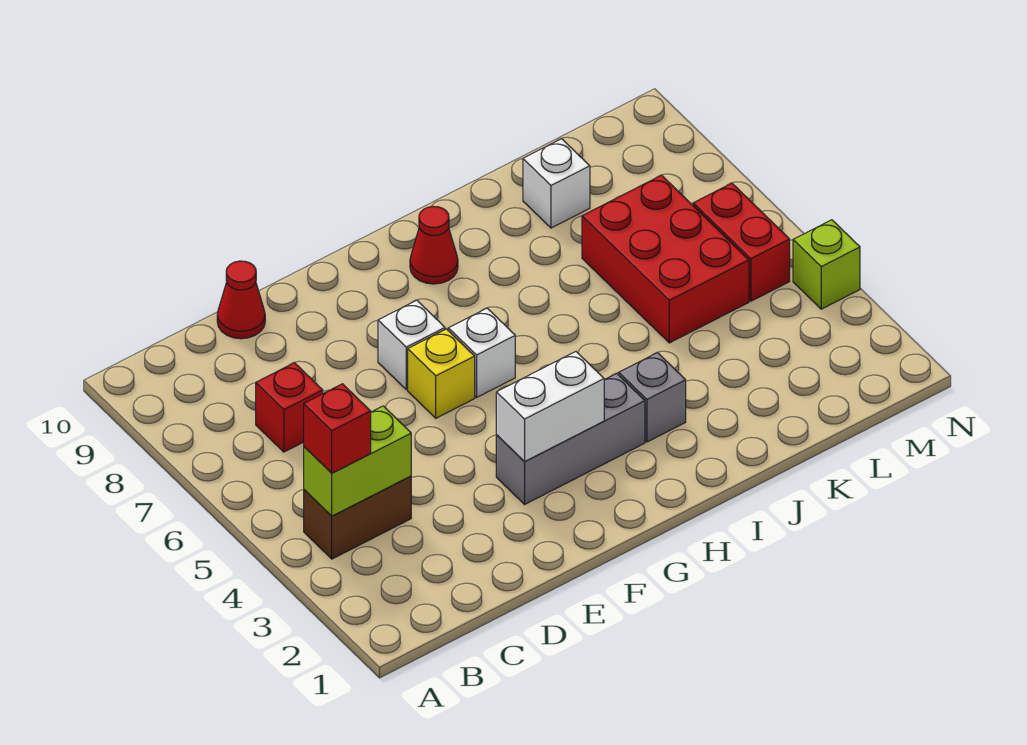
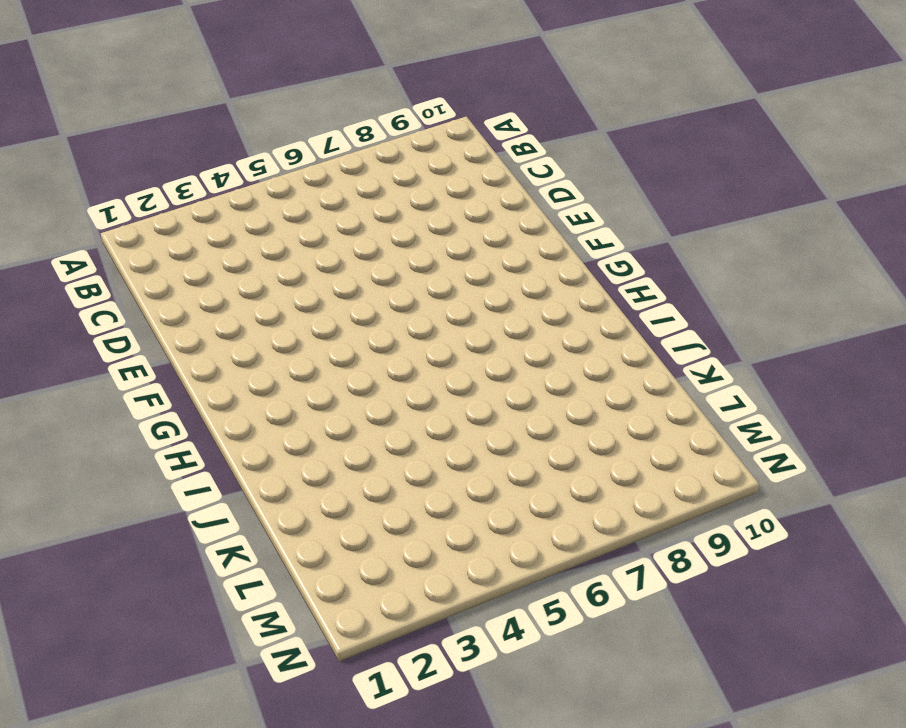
none -> brown 1x2 brick [304,476,411,559]
none -> red 1x1 brick [256,363,323,452]
none -> red 1x1 cone [217,261,265,339]

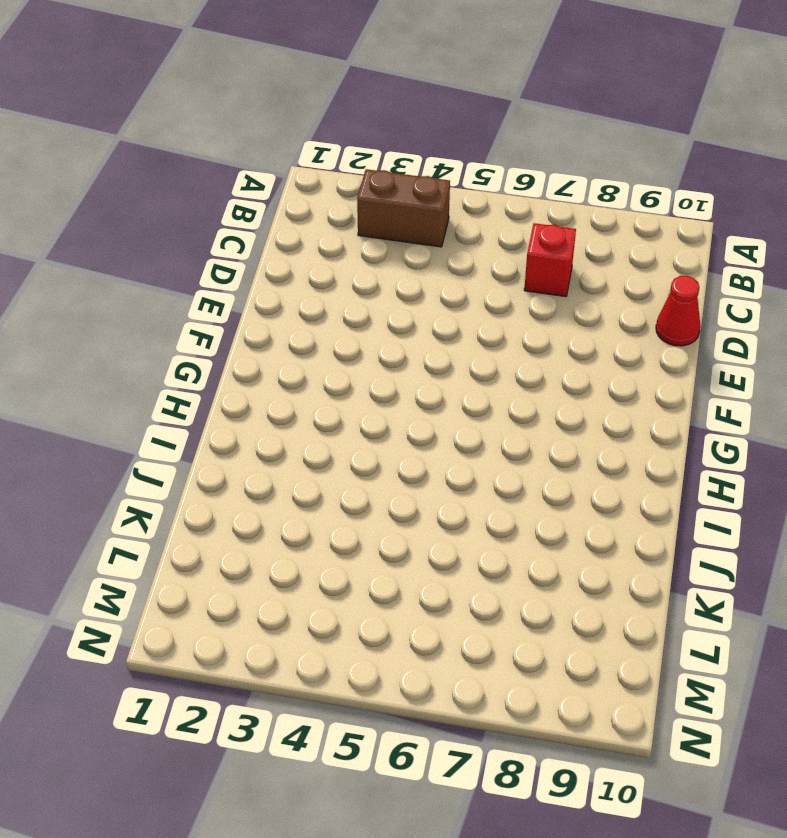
brown 1x2 brick [357,169,450,247] -> brown 1x2 brick turned to [304,476,411,559]
none -> grey 1x3 brick [496,374,645,504]
none -> yellow 1x1 brick [408,329,475,418]
none -> white 1x1 brick [378,300,445,390]

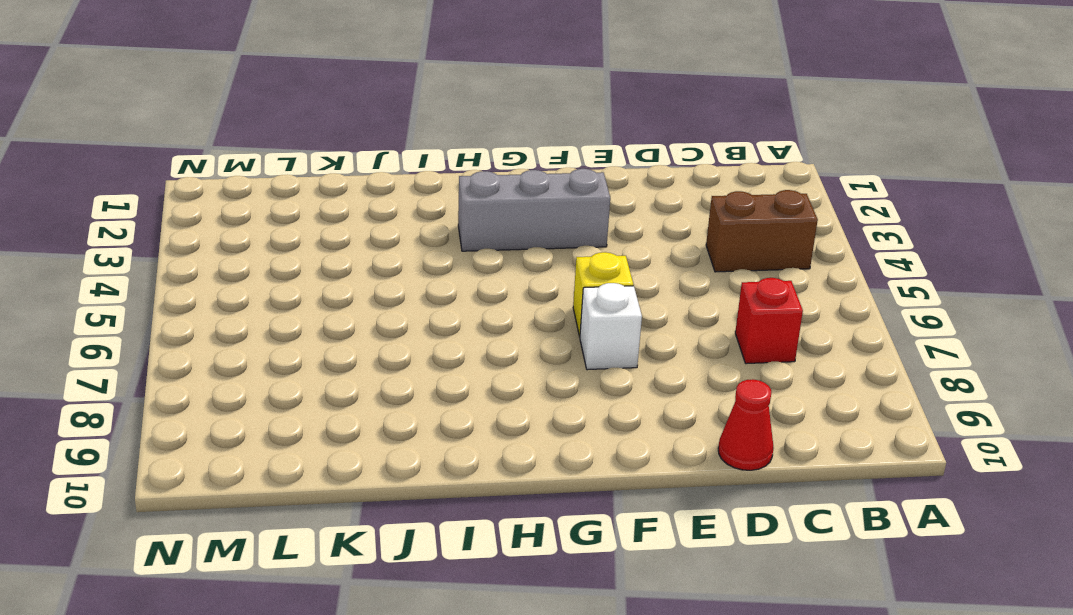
none -> white 1x1 brick [448,308,515,397]
none -> red 1x1 cone [410,206,458,284]
none -> grey 1x1 brick [619,353,686,442]

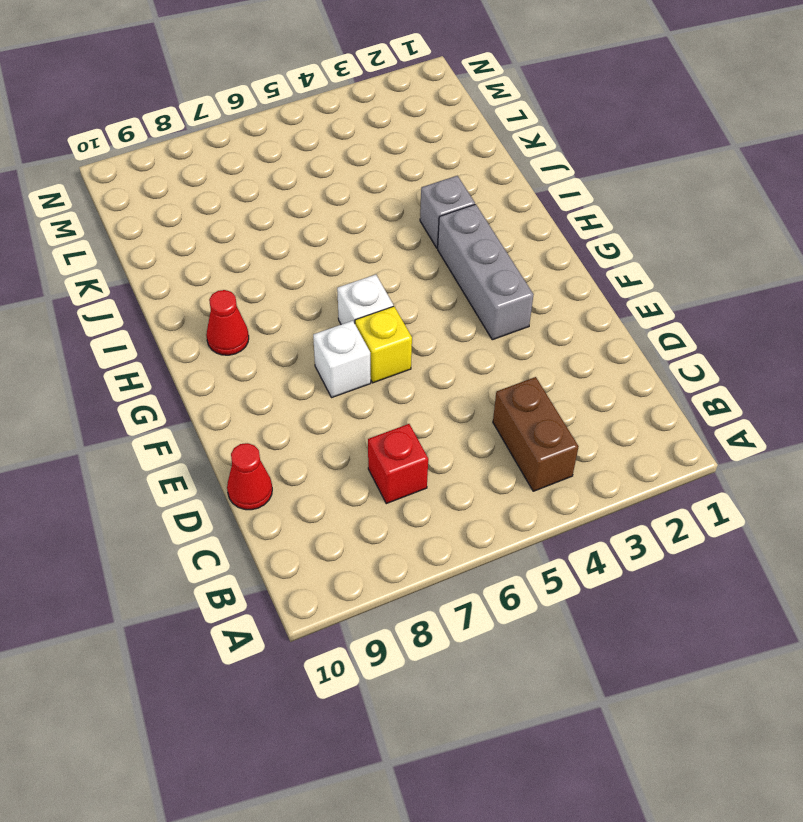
none -> red 2x3 brick [582,175,749,343]
none -> white 1x1 brick [523,139,590,228]
none -> red 1x2 brick [693,183,790,301]

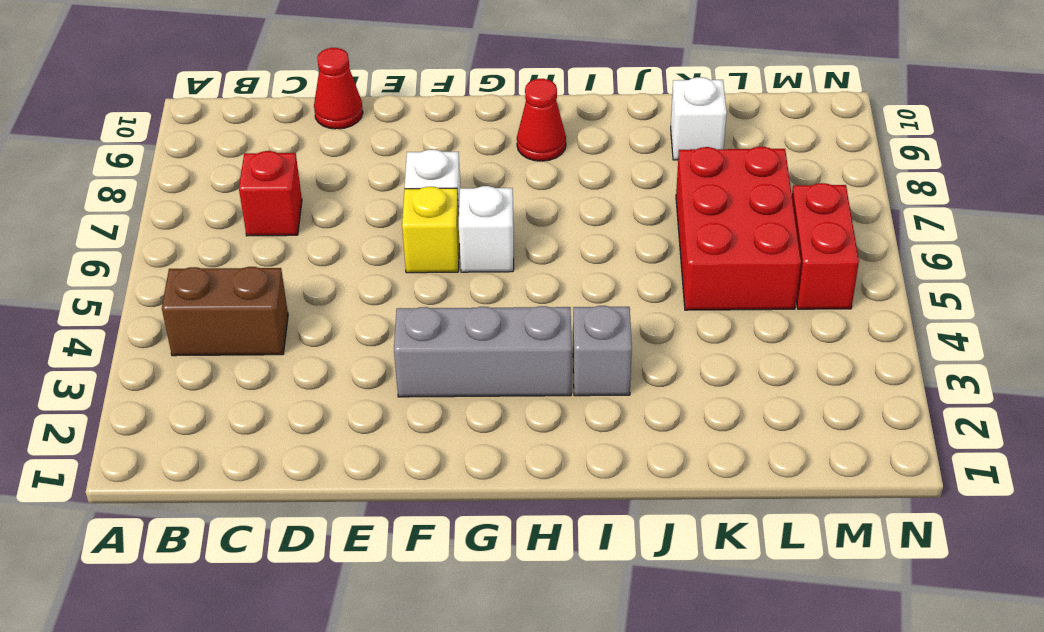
none -> lime 1x1 brick [793,220,860,309]
none -> lime 1x2 brick [304,406,411,516]
none -> white 1x2 brick [496,352,604,462]

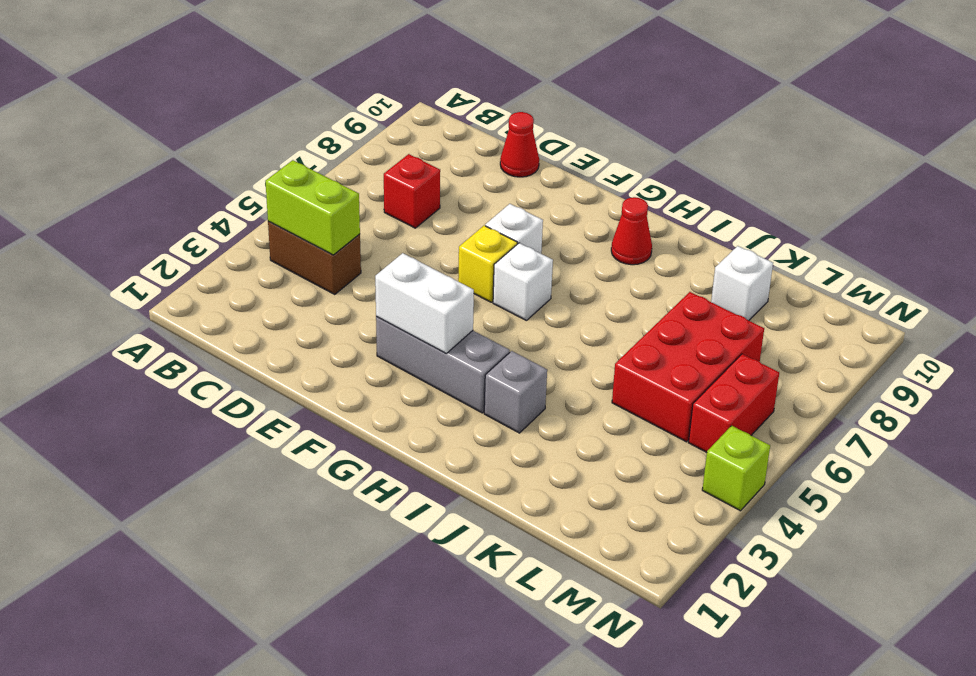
none -> red 1x1 brick [304,384,371,473]

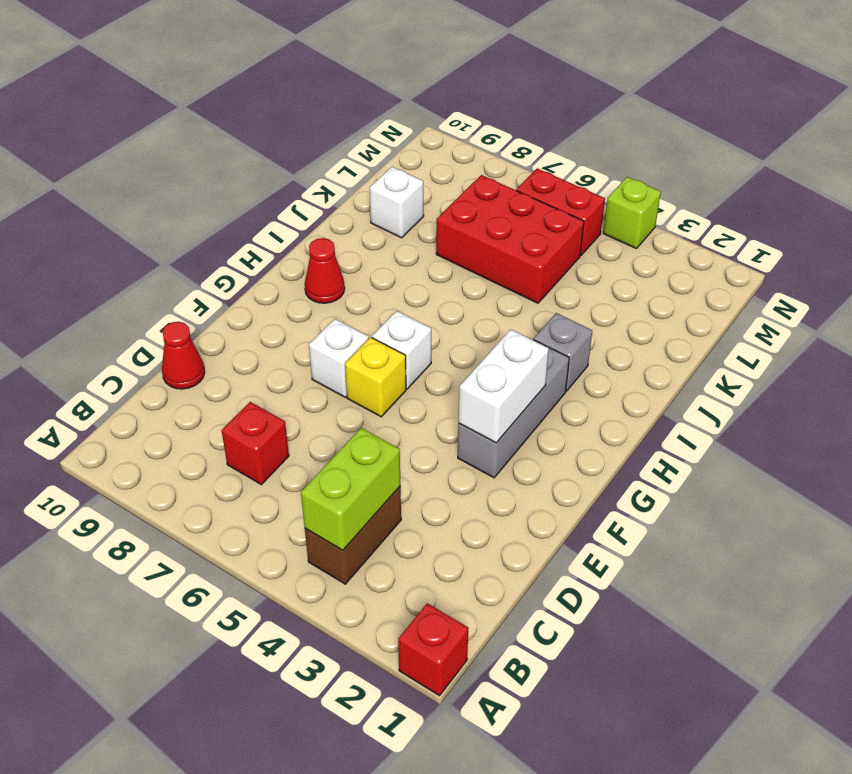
red 1x1 brick [398,603,468,696] -> red 1x1 brick moved to [304,384,371,473]

